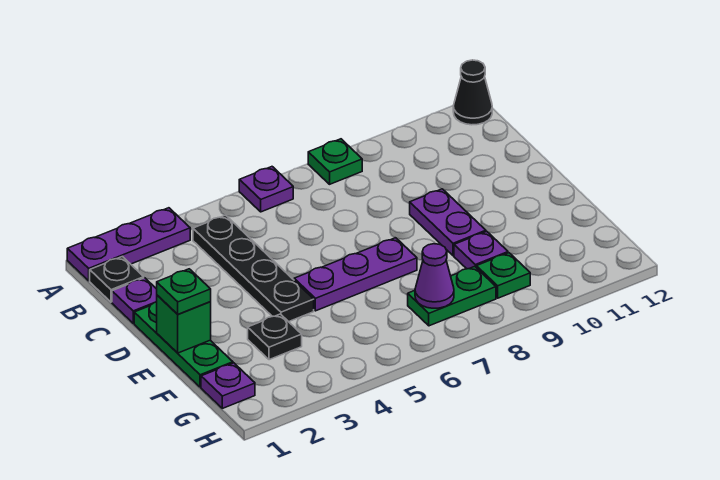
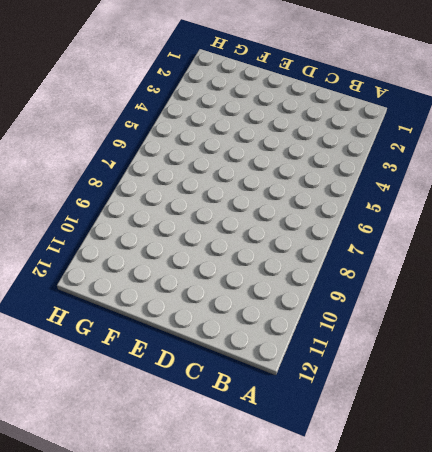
none -> purple 1x3 plate [67,208,190,281]
none -> purple 1x1 plate [239,167,293,212]
none -> green 1x1 plate [308,139,362,184]

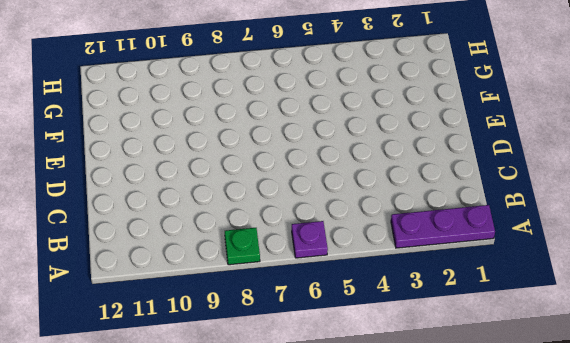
none -> black 1x1 cone [453,60,492,125]
none -> black 1x1 plate [90,257,144,302]
none -> black 1x4 plate [193,215,314,322]

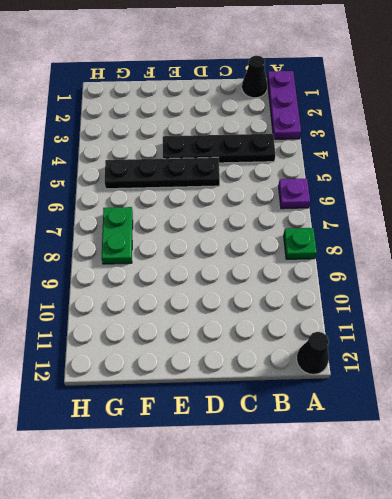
black 1x1 cone [242,56,267,98] -> black 1x1 plate [90,257,144,302]
black 1x4 plate [105,157,220,189] -> purple 1x3 plate [294,238,417,311]
none -> purple 1x1 plate [112,278,157,323]
none -> green 1x3 plate [134,302,233,387]
none -> purple 1x2 plate [410,189,486,256]

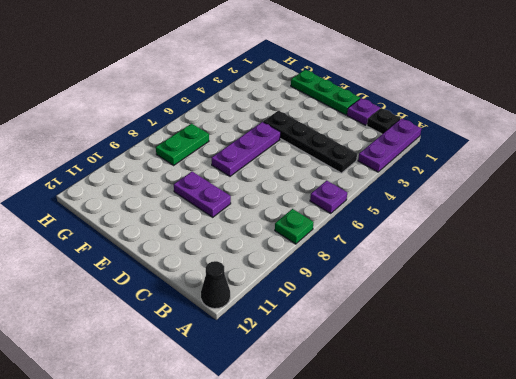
none -> black 1x1 plate [248,314,302,360]
none -> purple 1x1 plate [454,231,508,269]
none -> purple 1x1 plate [201,363,255,408]

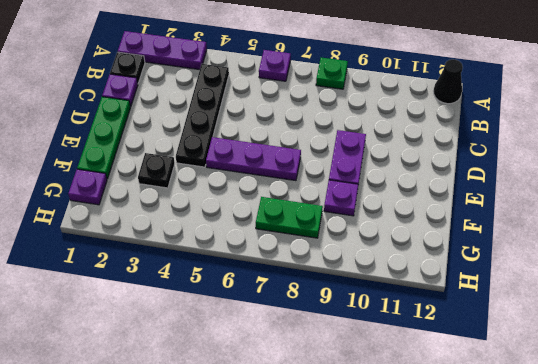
none -> green 1x1 plate [476,253,530,298]
none -> green 1x1 brick [157,295,211,353]
none -> purple 1x1 cone [415,244,454,308]

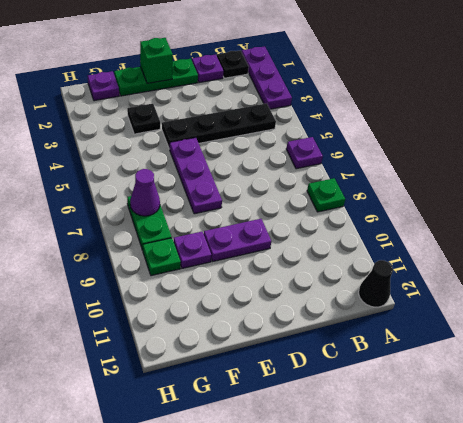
none -> green 1x1 plate [157,269,211,314]

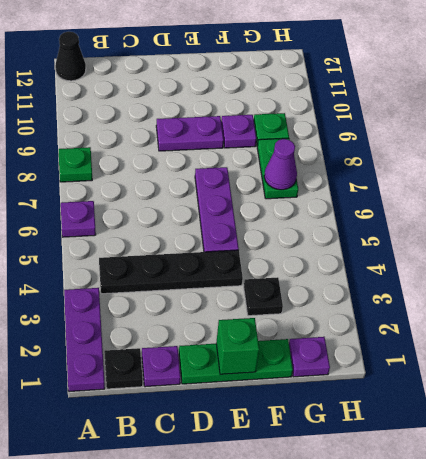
none -> green 1x1 plate [157,269,211,314]

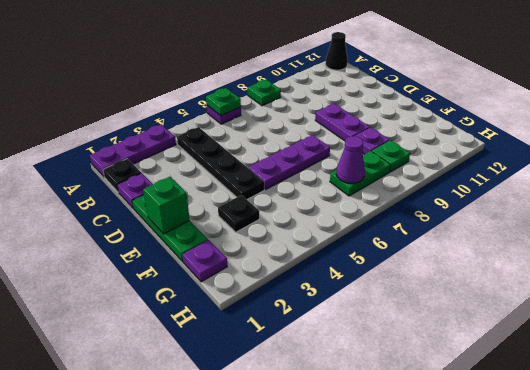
green 1x1 plate [206,88,241,116] -> green 1x1 plate moved to [157,269,211,314]

